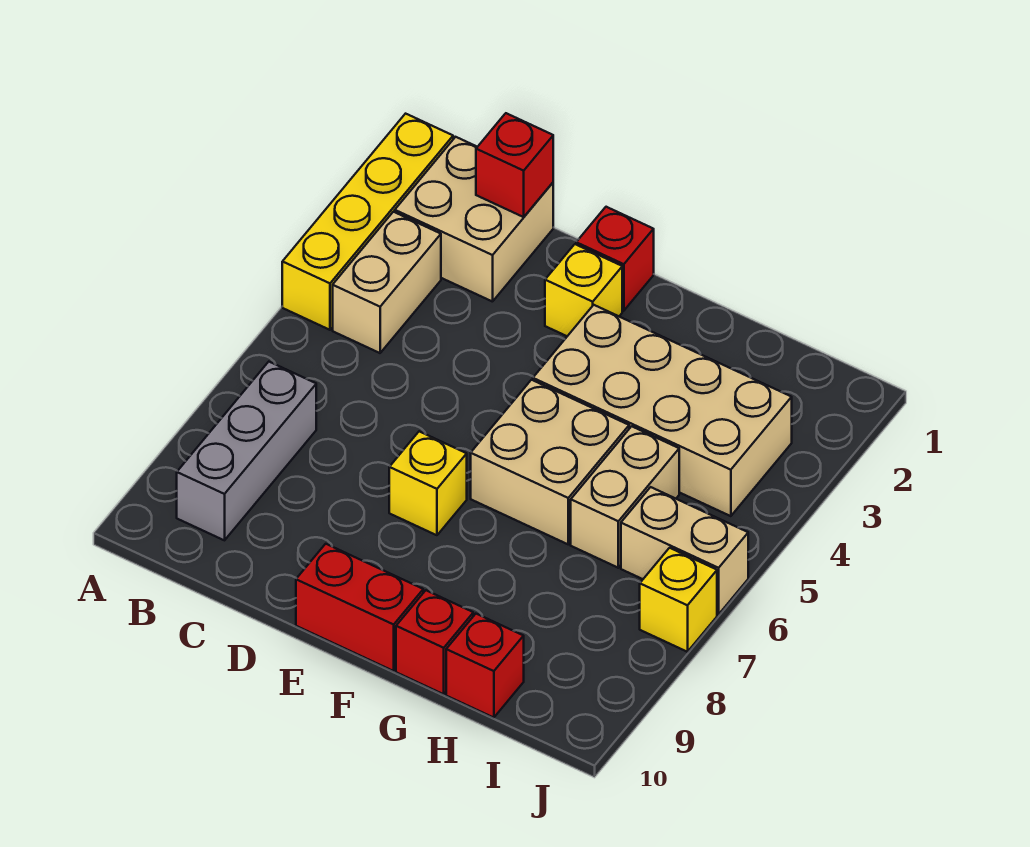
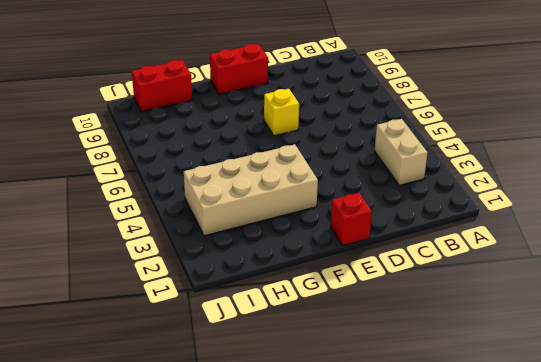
red 1x2 brick [132,60,192,112] -> red 1x1 brick [446,614,524,718]
none -> yellow 1x4 brick [282,114,453,330]
none -> tan 2x2 brick [395,137,553,302]
none -> grey 1x3 brick [177,362,316,540]

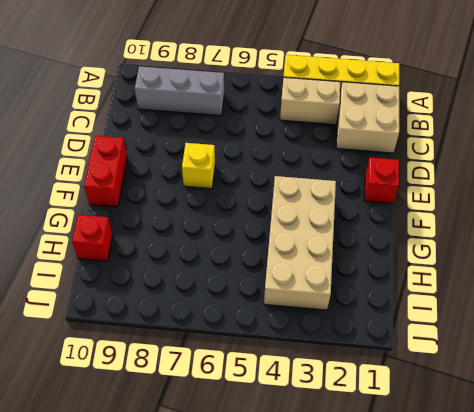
none -> yellow 1x1 brick [545,244,622,336]
none -> tan 2x2 brick [471,380,629,544]
none -> red 1x1 brick [396,590,473,694]

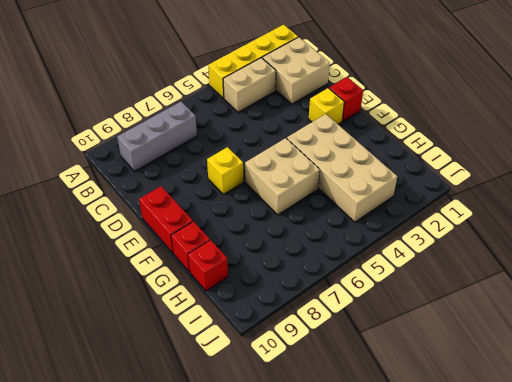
none -> tan 1x2 brick [571,426,679,568]
none -> tan 1x2 brick [621,487,748,614]
none -> yellow 1x1 brick [640,548,717,652]

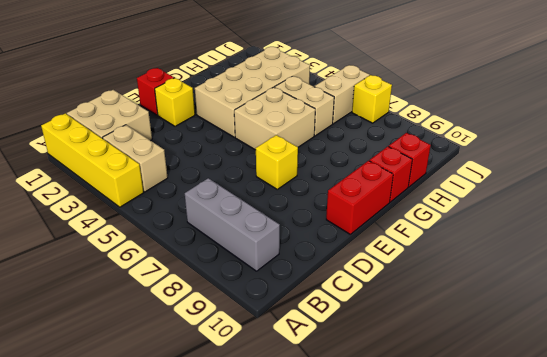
none -> red 1x1 brick [476,113,553,217]

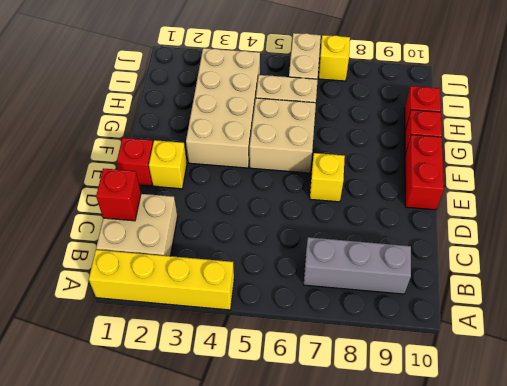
none -> tan 1x2 brick [333,212,441,353]

